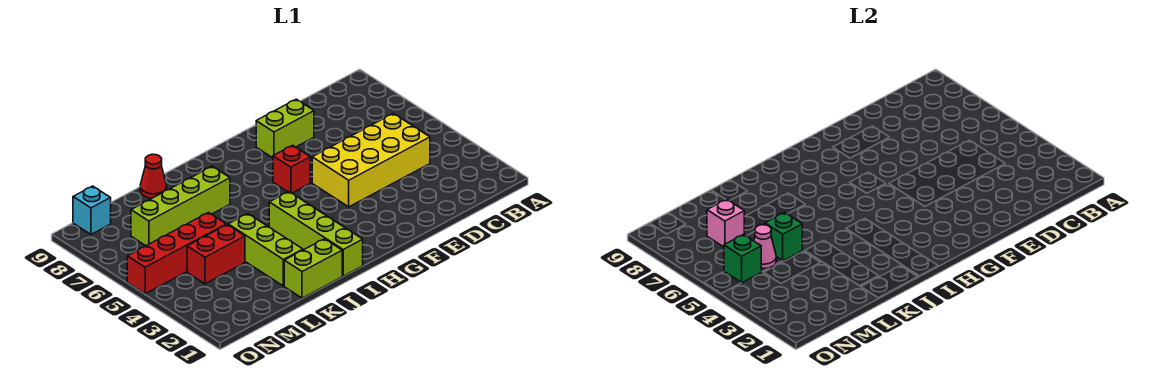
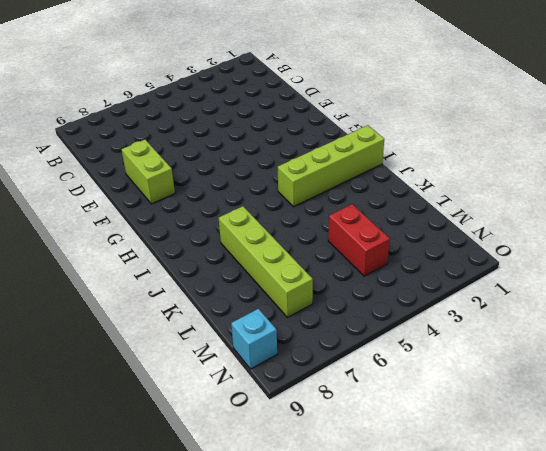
none -> yellow 2x4 brick [312,114,430,207]
none -> red 1x1 brick [273,145,310,193]
none -> lime 1x2 brick [284,239,342,298]

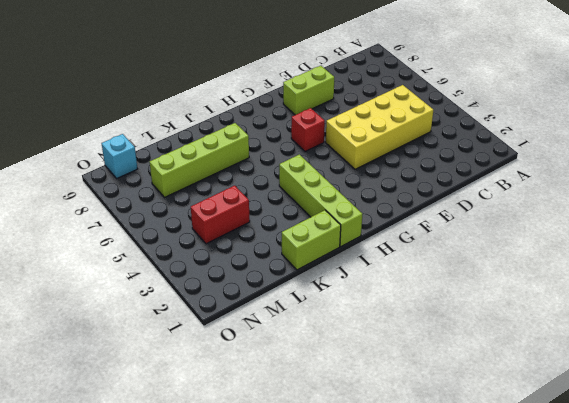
none -> lime 1x3 brick [228,214,303,286]
none -> red 1x1 cone [140,154,167,198]
none -> red 1x4 brick [127,213,226,294]

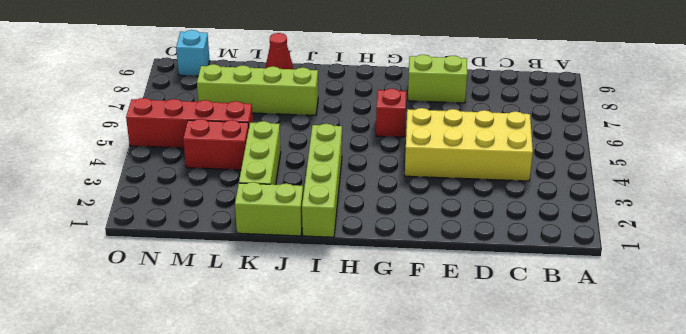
none -> green 1x1 brick [765,213,802,261]
none -> pink 1x1 cone [754,225,776,269]
none -> pink 1x1 brick [707,199,745,247]

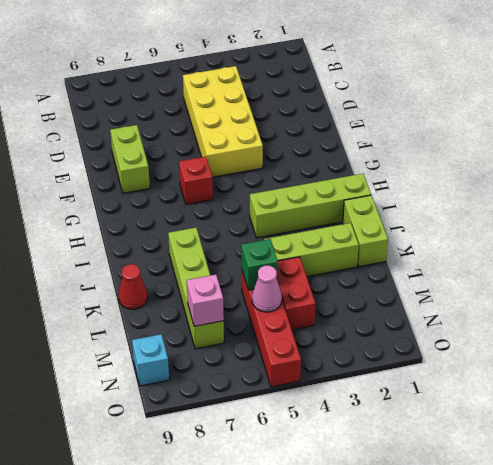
none -> green 1x1 brick [724,235,761,283]

